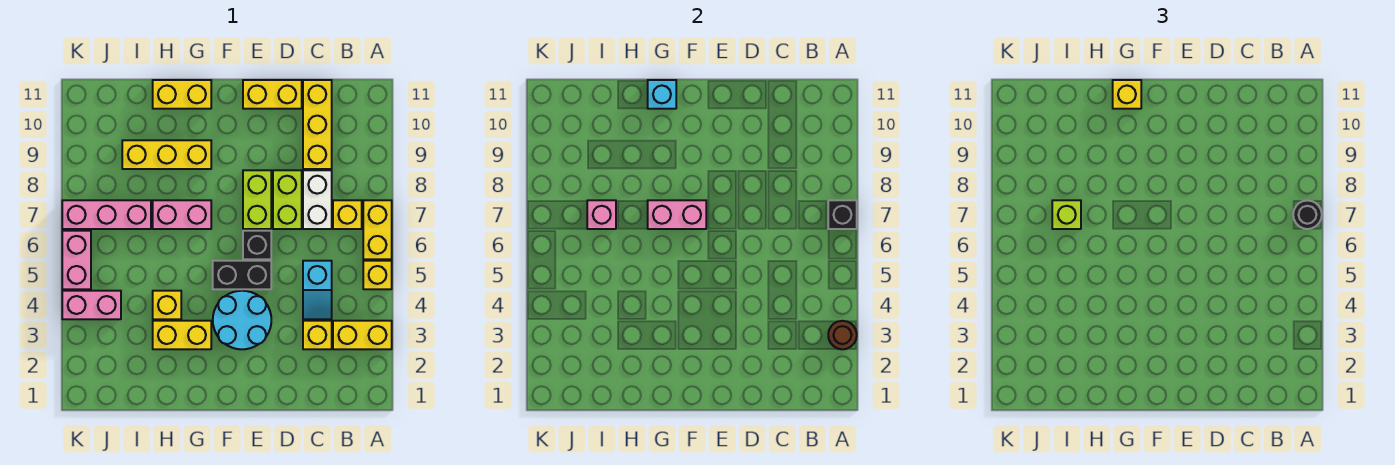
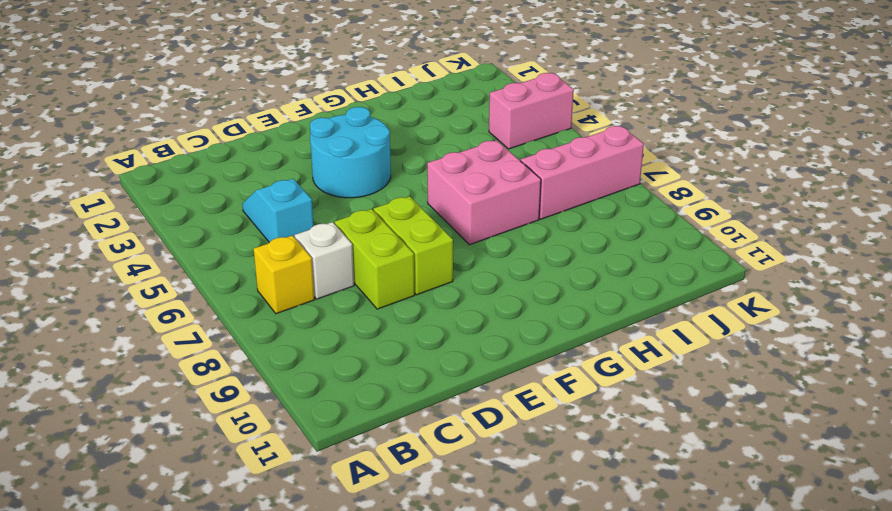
white 1x1 brick [294,222,354,299] -> white 1x2 brick [303,170,332,229]
pink 2x2 brick [427,140,541,245] -> pink 1x2 brick [153,200,211,229]
none -> yellow 1x2 brick [333,321,392,349]
none -> yellow 1x1 brick [363,261,392,289]
none -> yellow 1x2 brick [363,200,392,259]
none -> yellow 1x1 brick [303,321,332,349]

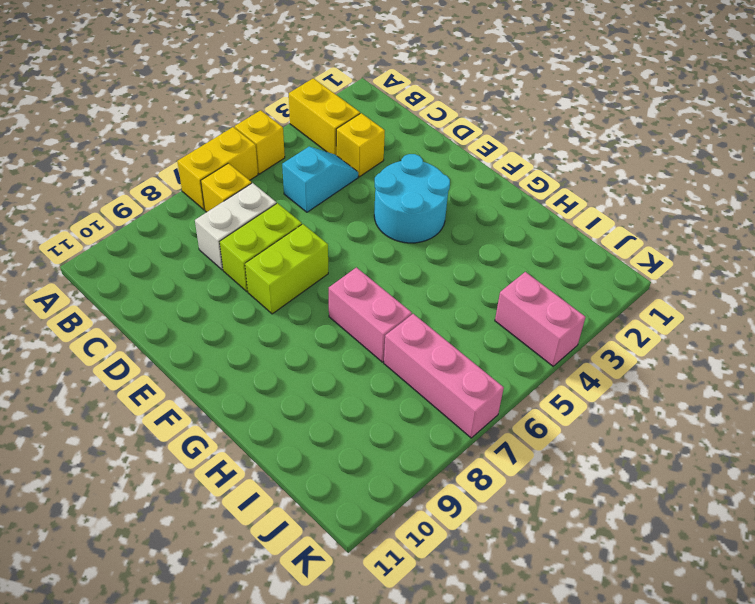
none -> yellow 1x3 brick [303,80,332,169]
none -> yellow 1x2 brick [243,80,302,109]
none -> black 1x2 brick [213,261,271,289]
none -> black 1x1 brick [243,231,271,259]

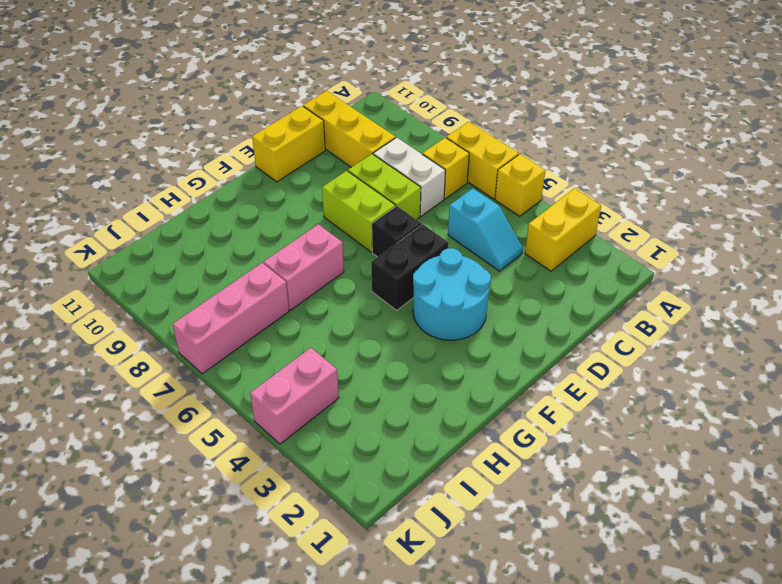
none -> yellow 1x1 brick [303,321,332,349]
none -> yellow 1x2 brick [153,321,211,349]
none -> yellow 1x3 brick [122,140,211,169]
none -> yellow 1x2 brick [153,80,211,109]

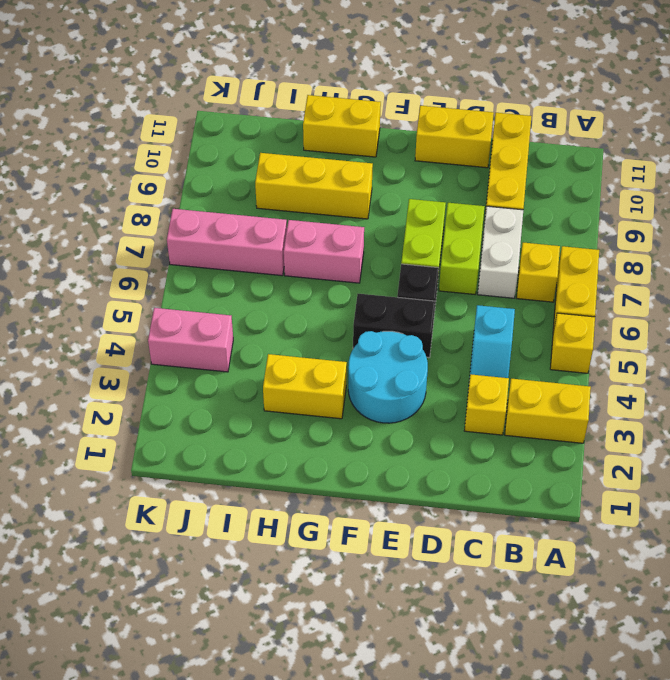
none -> yellow 1x1 brick [153,291,181,319]
none -> pink 1x2 brick [62,231,91,289]
none -> brown 1x1 round brick [828,321,857,349]
none -> black 1x1 brick [828,200,857,229]

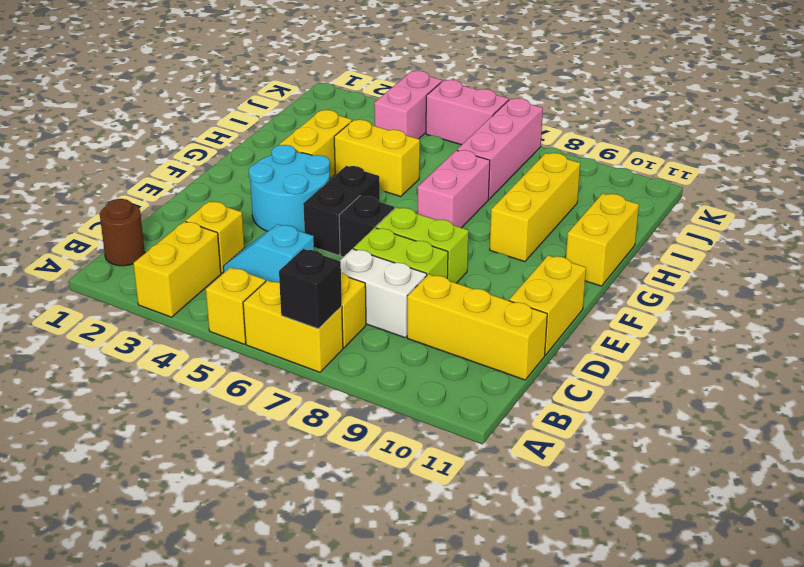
brown 1x1 round brick [100,199,145,266] -> brown 1x1 round brick moved to [828,321,857,349]
yellow 1x2 brick [334,120,420,197] -> yellow 1x1 brick [153,291,181,319]
none -> pink 1x2 brick [648,200,706,229]
none -> cyan 1x1 brick [648,80,676,109]
none -> pink 1x1 brick [587,200,616,229]
none -> black 1x1 round brick [1293,201,1322,229]

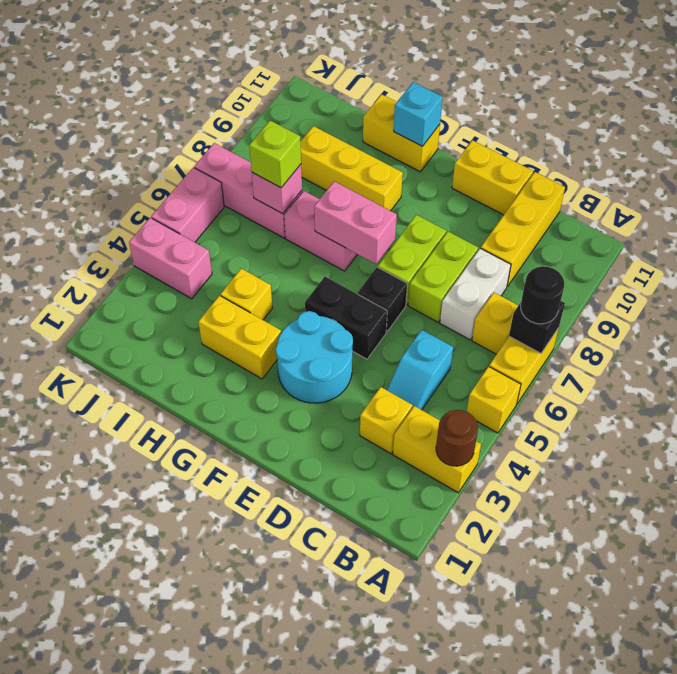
none -> yellow 1x1 brick [1113,80,1141,109]

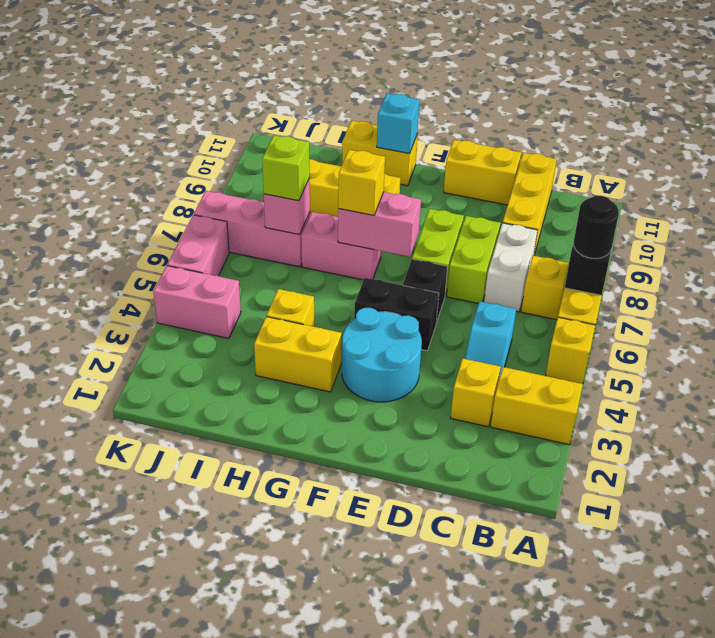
yellow 1x1 brick [338,150,385,215] -> yellow 1x1 brick moved to [1113,80,1141,109]
none -> brown 1x1 round brick [828,321,857,349]

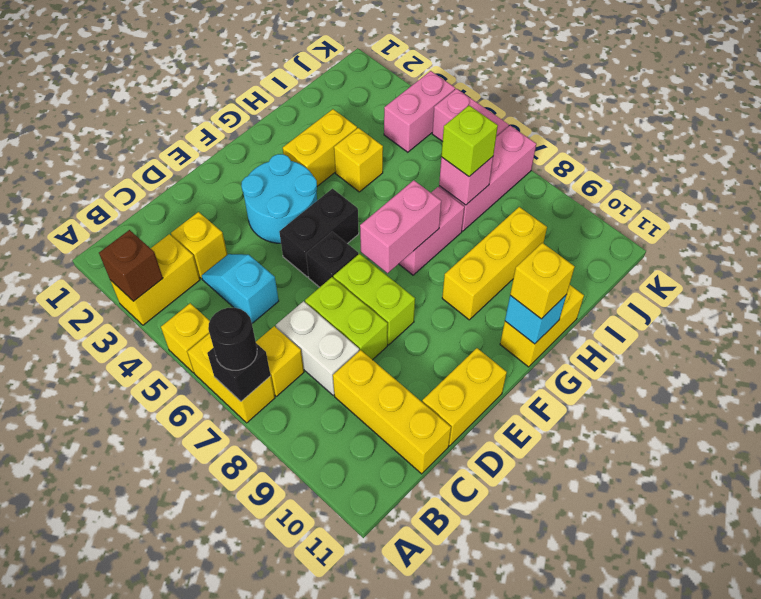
brown 1x1 brick [99,230,163,301] -> brown 1x1 round brick [828,321,857,349]

